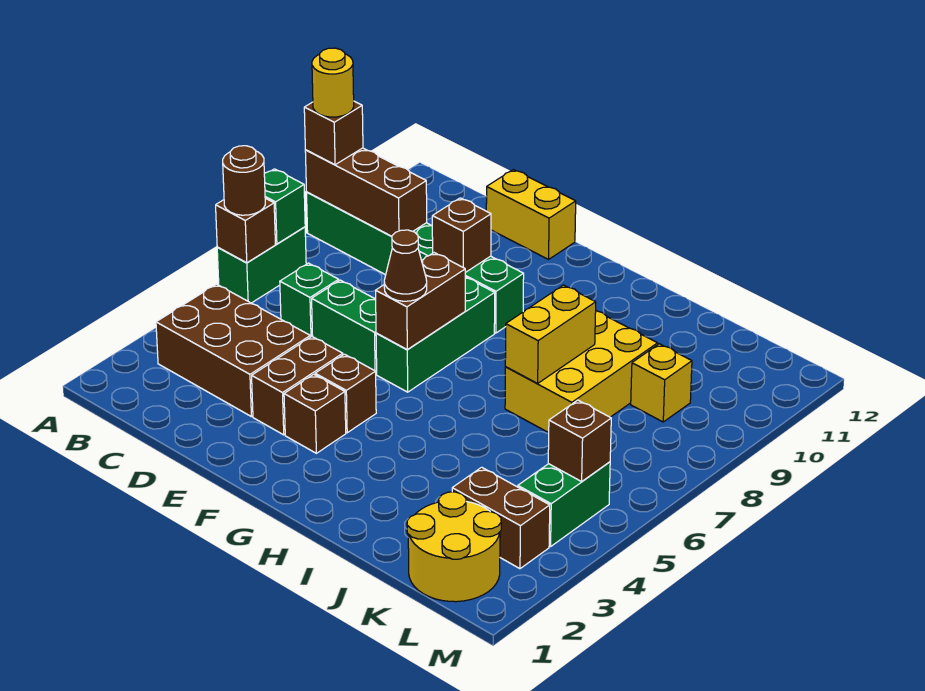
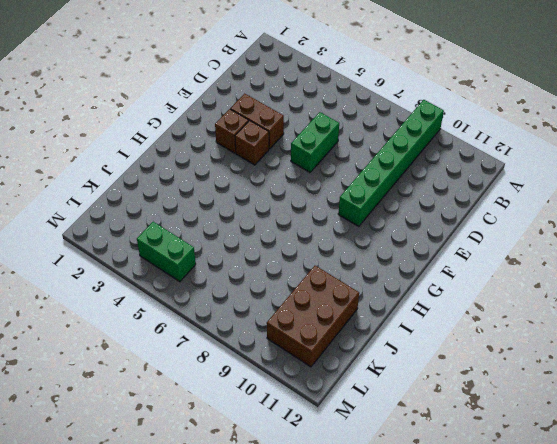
brown 2x3 brick [267,266,359,367] -> brown 2x3 brick moved to [156,284,310,417]
none -> green 1x2 brick [217,227,306,303]
none -> green 1x1 brick [280,263,339,337]
none -> yellow 1x2 brick [486,170,576,259]

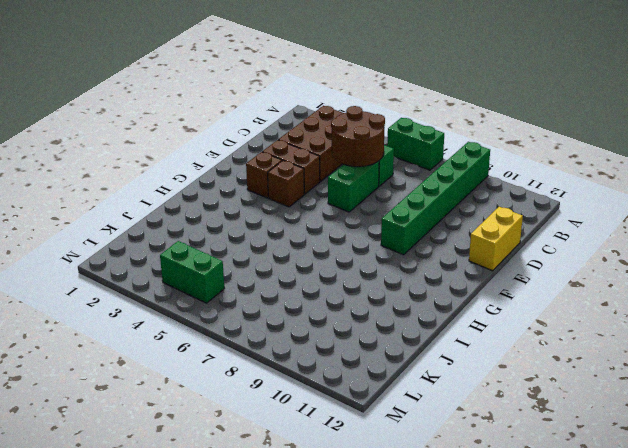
brown 2x2 round brick [331,106,385,167] -> none
none -> green 1x3 brick [376,277,495,392]
none -> yellow 2x3 brick [505,311,658,433]
none -> yellow 2x2 round brick [407,492,501,602]

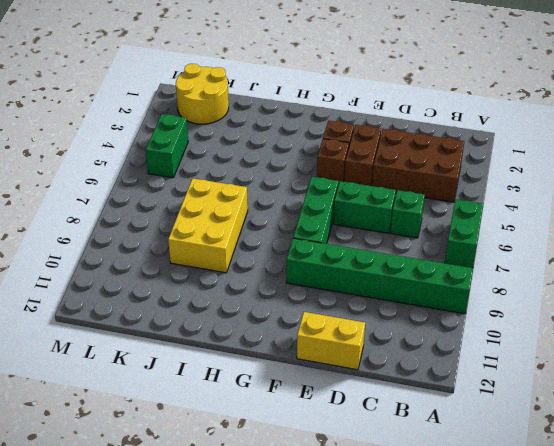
none -> brown 1x2 brick [452,467,550,569]
none -> yellow 1x1 brick [631,344,692,422]
none -> brown 1x1 brick [216,198,275,263]

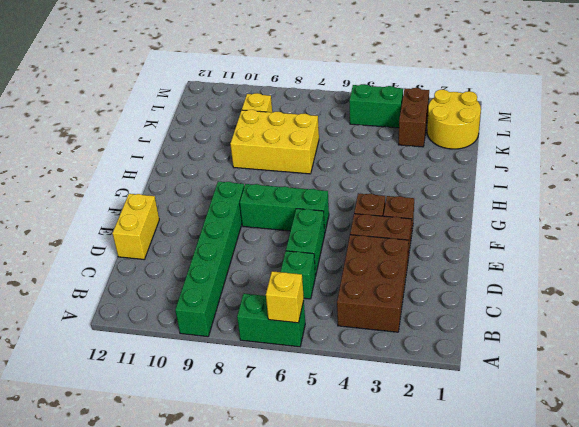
yellow 1x1 brick [266,271,304,323] -> brown 1x1 brick [216,198,275,263]
none -> green 1x1 brick [264,169,305,244]
none -> brown 1x3 brick [305,148,427,236]
none -> brown 1x1 brick [432,198,491,273]

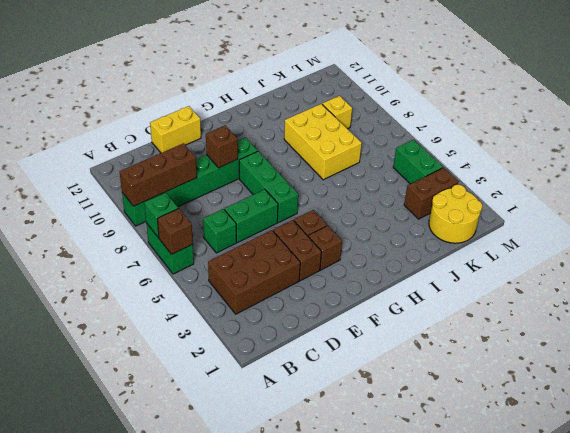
none -> brown 1x2 brick [376,253,465,349]
none -> yellow 1x2 brick [505,285,596,383]
none -> brown 1x1 brick [548,400,611,481]

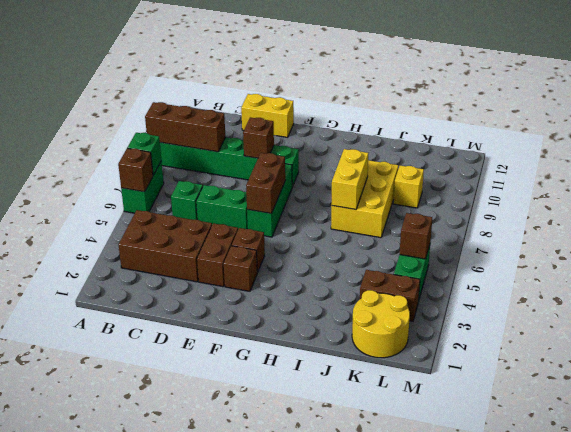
none -> brown 1x1 round brick [223,146,265,215]
none -> brown 1x1 brick [304,101,363,165]
none -> brown 1x1 cone [384,230,427,301]

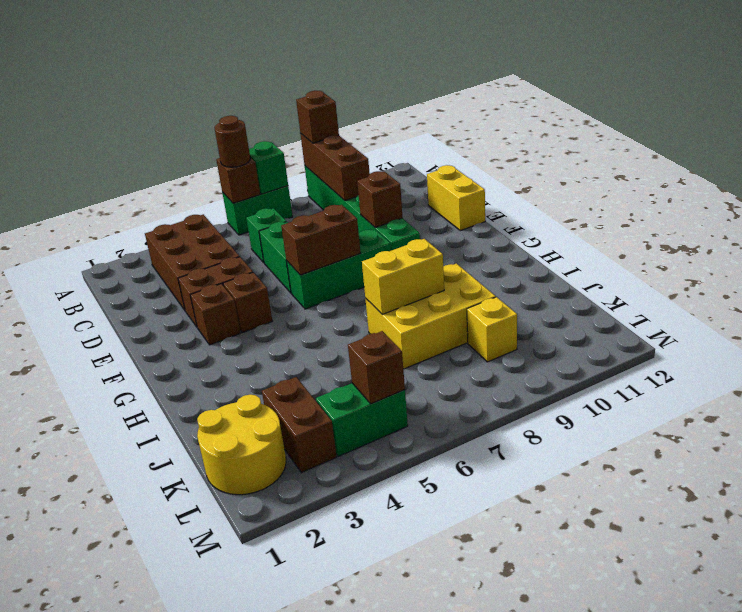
none -> brown 1x1 cone [384,230,427,301]
none -> yellow 1x1 round brick [312,48,354,117]

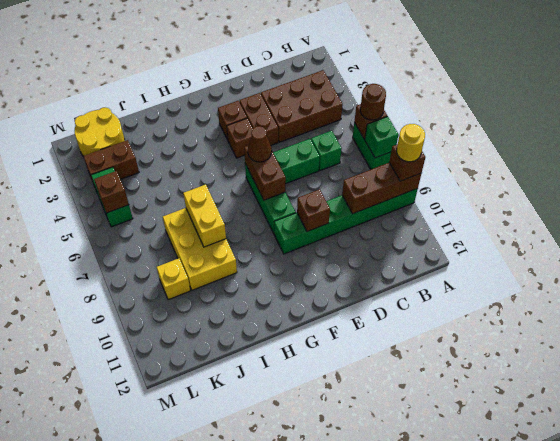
none -> yellow 1x2 brick [486,170,576,259]

